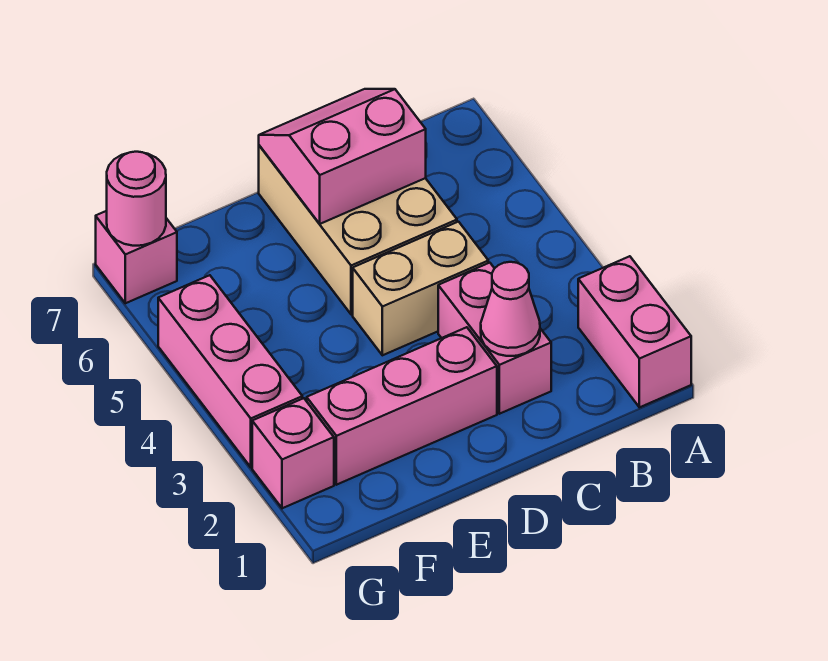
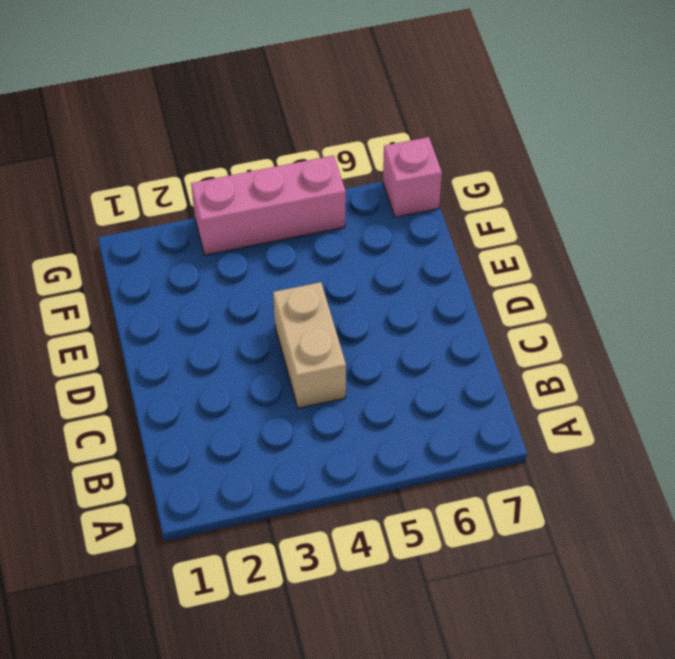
none -> pink 1x2 brick [578,256,691,407]
none -> pink 1x2 brick [438,263,551,414]

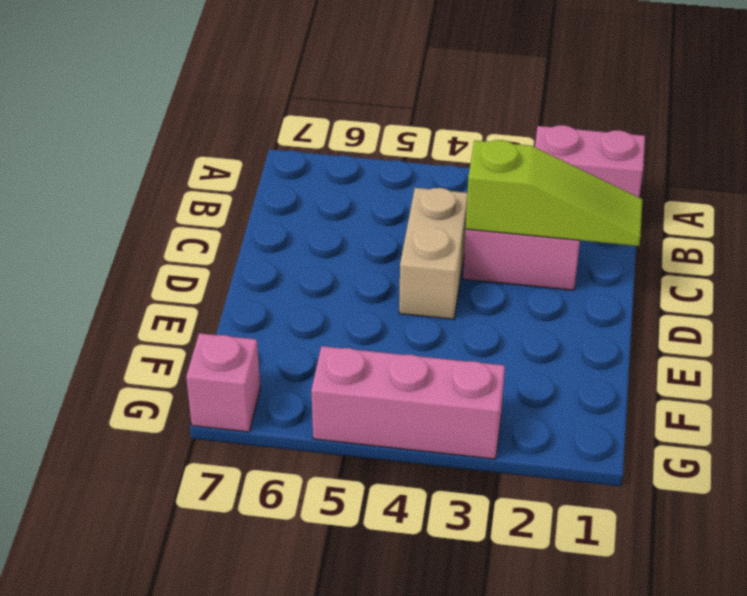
lime 1x3 slope [466,140,643,246] -> pink 1x1 cone [481,262,540,356]
none -> tan 2x3 brick [259,146,457,314]
none -> pink 1x3 brick [307,327,497,485]

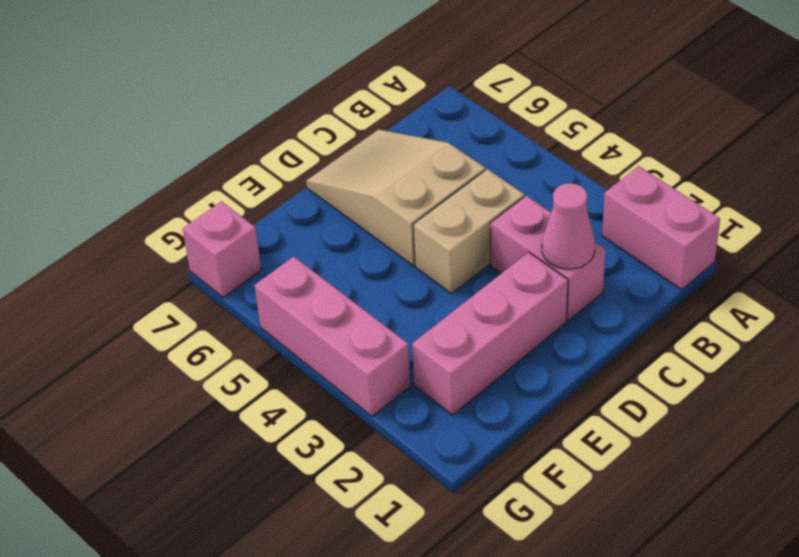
tan 2x3 slope [307,129,485,266] -> tan 2x3 brick [259,146,457,314]
none -> pink 1x1 brick [252,398,334,508]
none -> pink 2x2 slope [259,89,426,224]

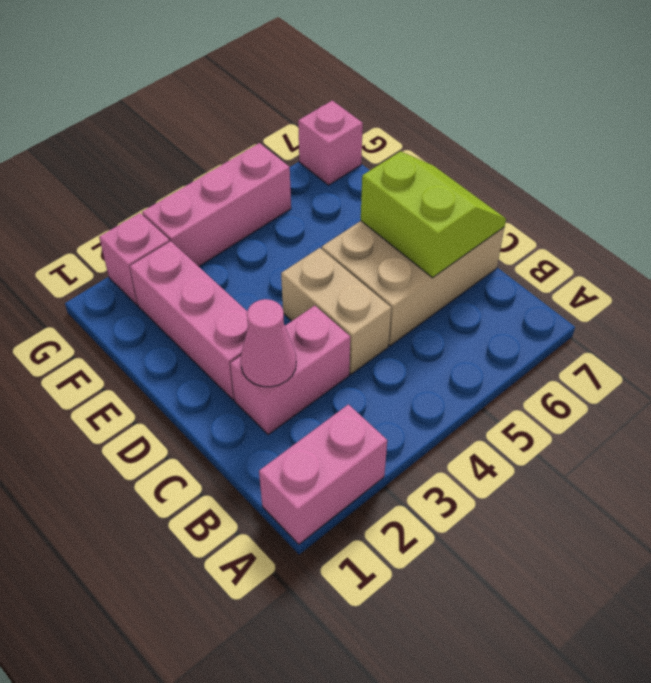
lime 2x2 slope [361,151,506,278] -> pink 2x2 slope [259,89,426,224]
none -> pink 1x1 round brick [107,152,166,246]

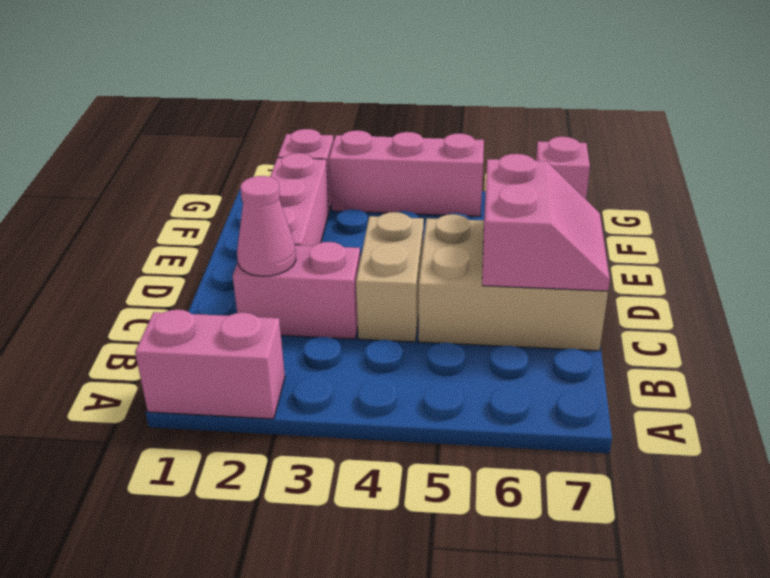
none -> pink 1x1 round brick [107,152,166,246]

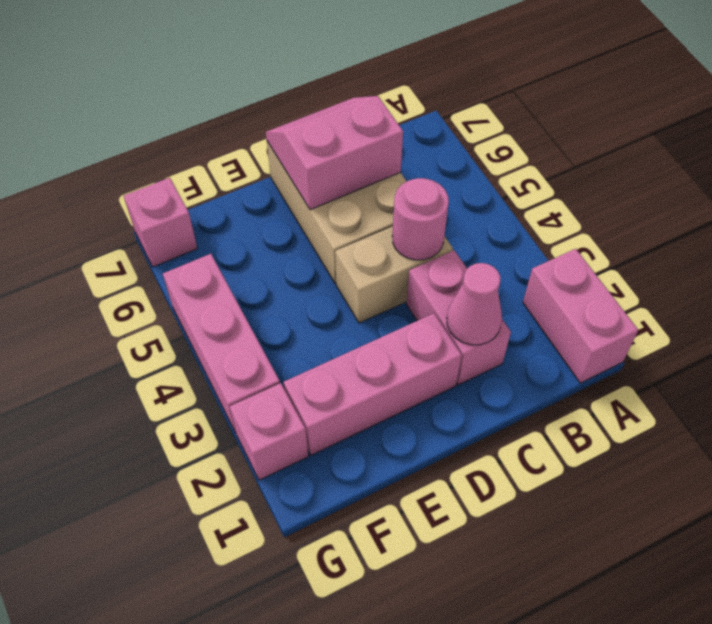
pink 1x1 round brick [392,178,449,260] -> pink 1x1 round brick moved to [107,152,166,246]

